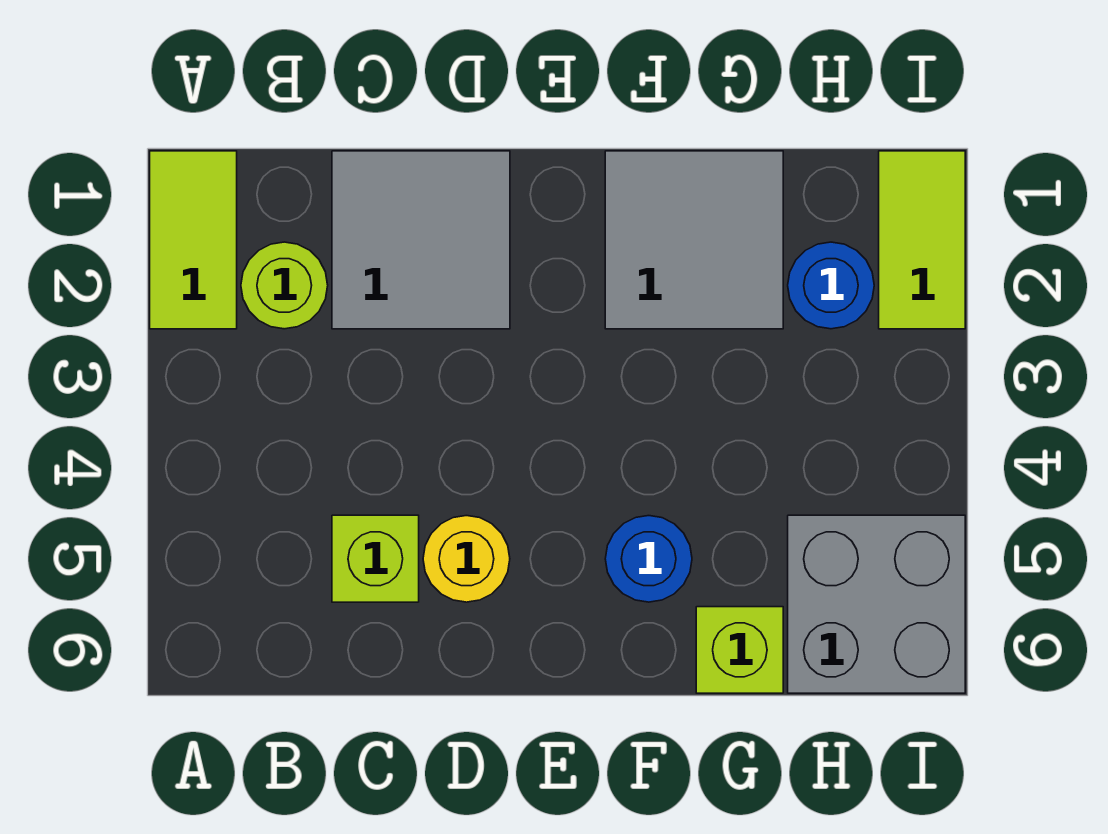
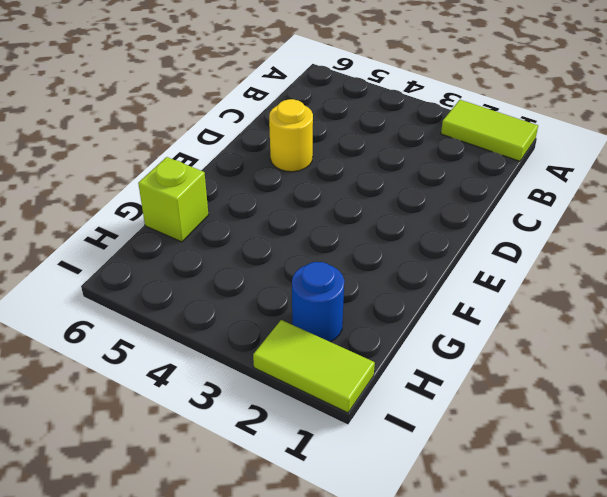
none -> lime 1x1 round brick [241,242,328,329]
none -> grey 2x2 tile [332,151,510,329]

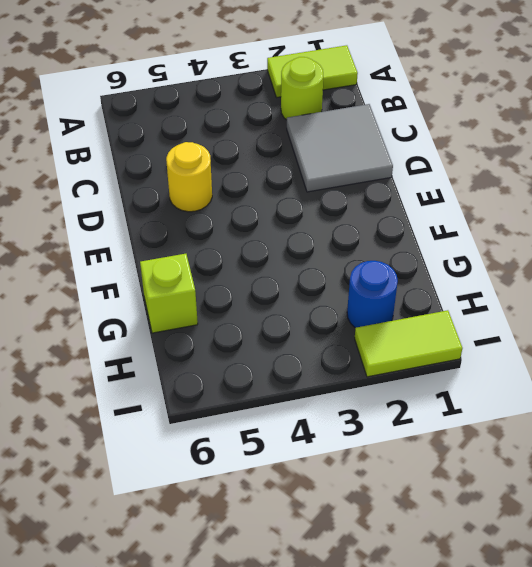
none -> lime 1x1 brick [332,515,419,602]
none -> grey 2x2 tile [605,151,783,329]

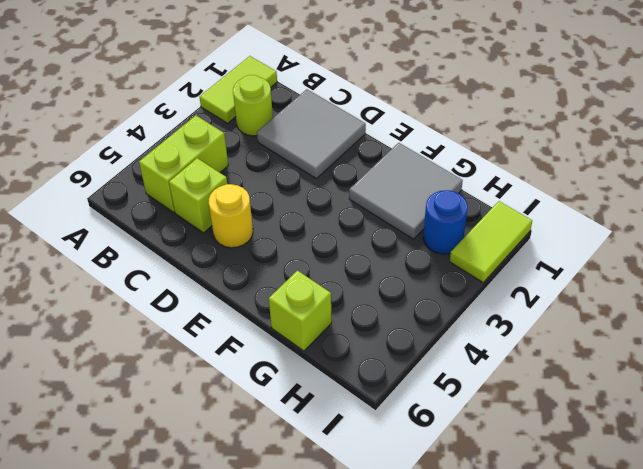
lime 1x2 brick [139,116,228,212] -> none
none -> blue 1x1 round brick [605,516,692,602]
none -> grey 2x2 brick [788,515,965,693]

